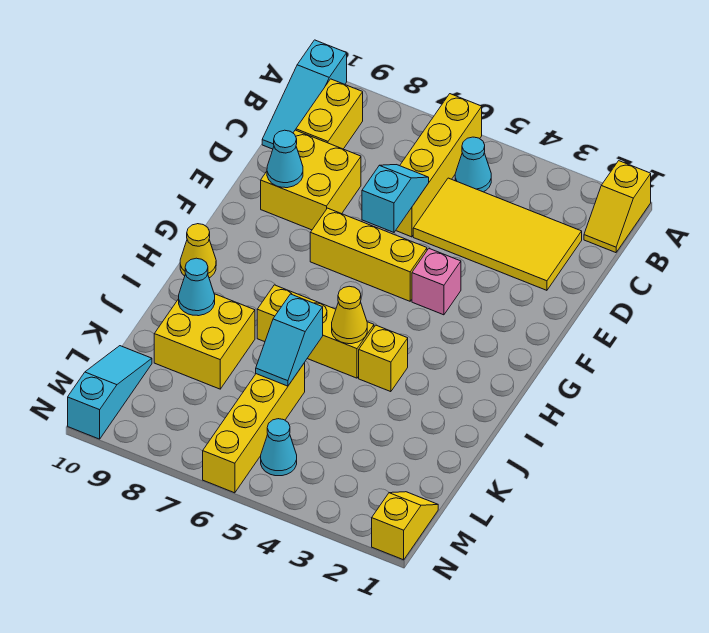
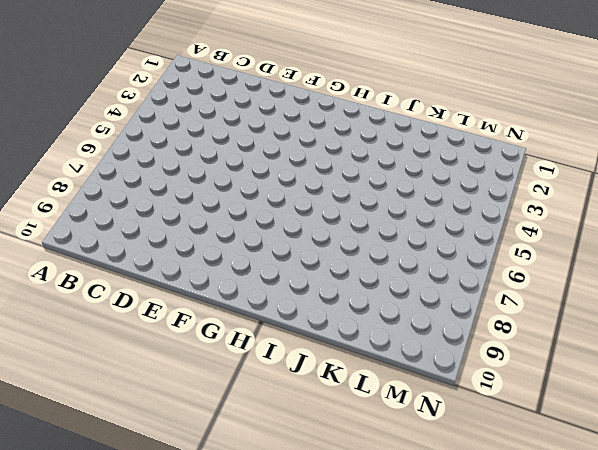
none -> yellow 1x2 slope [584,161,651,253]
none -> yellow 1x4 brick [396,94,482,237]
none -> cyan 1x3 slope [262,40,347,149]

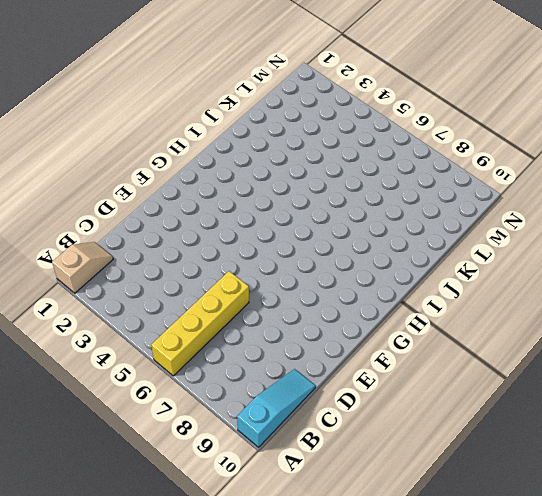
tan 1x2 slope [52,242,113,293] -> yellow 1x2 slope [584,161,651,253]
none -> cyan 1x1 cone [455,137,491,192]
none -> yellow 1x2 brick [296,79,363,149]
none -> yellow 2x4 tile [413,178,582,290]

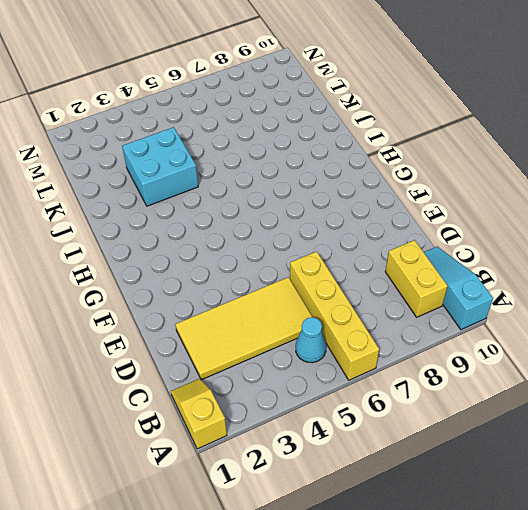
cyan 2x2 brick [122,127,198,206] -> none
none -> yellow 2x2 brick [261,130,361,230]
none -> pink 1x1 brick [412,249,461,315]
none -> yellow 1x3 brick [310,208,427,301]

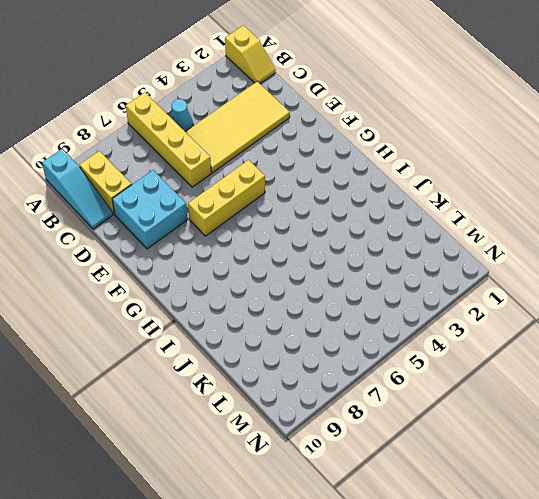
cyan 2x2 brick [112,170,188,249] -> yellow 2x2 brick [261,130,361,230]
none -> pink 1x1 brick [412,249,461,315]
none -> yellow 1x1 cone [180,224,216,278]
none -> yellow 1x1 brick [359,325,408,392]

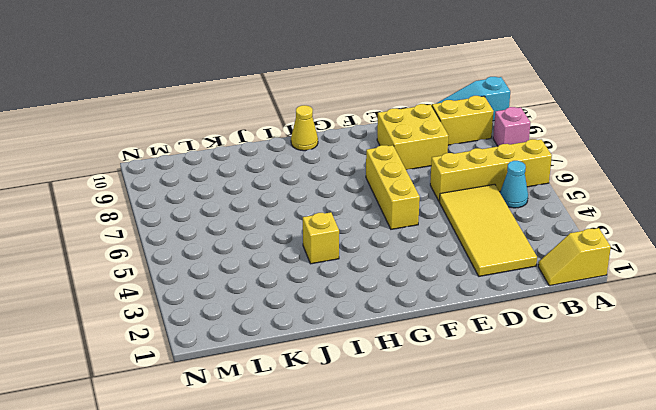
pink 1x1 brick [493,107,531,146] -> pink 1x1 brick moved to [412,249,461,315]
none -> yellow 1x3 brick [257,285,374,378]
none -> yellow 2x2 brick [154,294,255,389]
none -> yellow 1x4 brick [203,363,305,493]

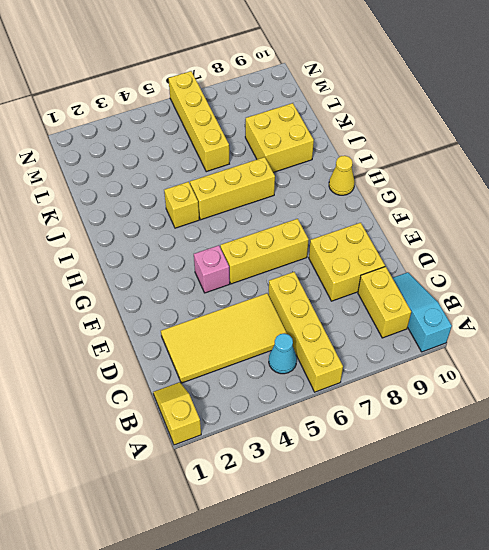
none -> cyan 1x3 slope [68,346,152,439]
none -> yellow 1x2 slope [372,492,438,560]
none -> cyan 1x1 cone [261,419,297,476]

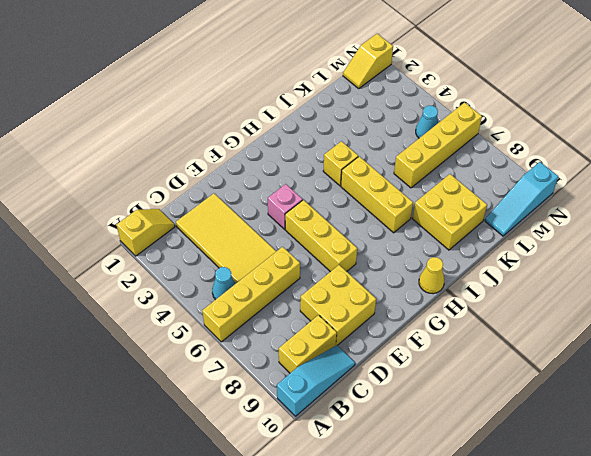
none -> cyan 1x2 slope [362,165,429,233]
none -> cyan 1x1 cone [267,130,303,188]
none -> yellow 1x1 cone [332,286,367,344]

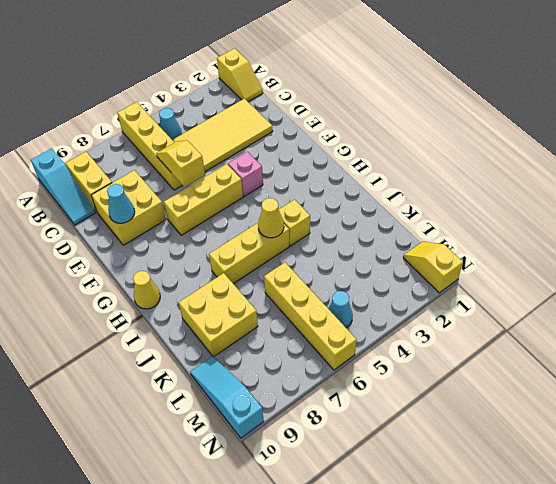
yellow 1x2 slope [156,140,205,187] -> cyan 1x2 slope [362,165,429,233]
none -> cyan 1x2 slope [256,294,323,386]
none -> cyan 1x1 cone [179,258,215,316]

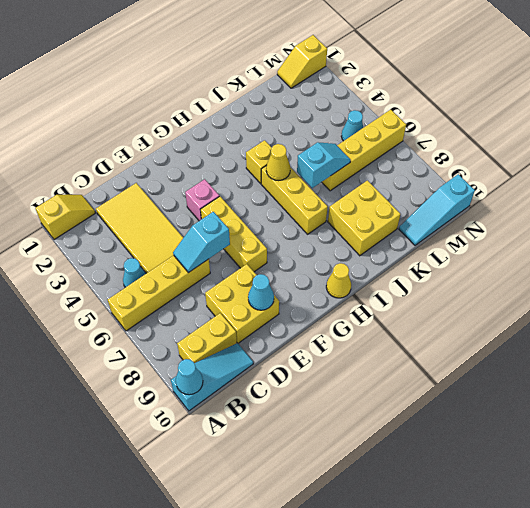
cyan 1x1 cone [176,359,203,395] -> cyan 1x1 cone moved to [179,258,215,316]

